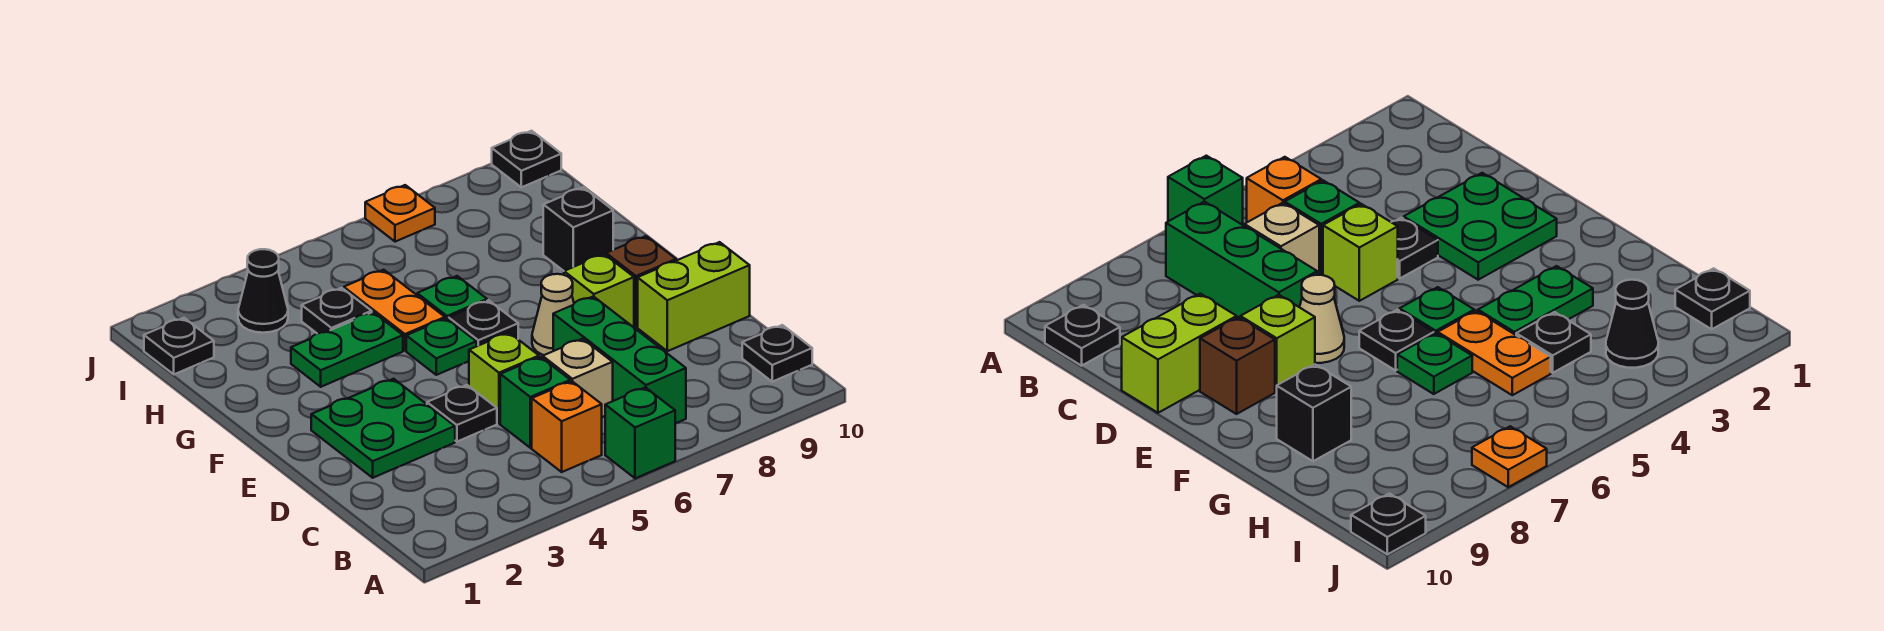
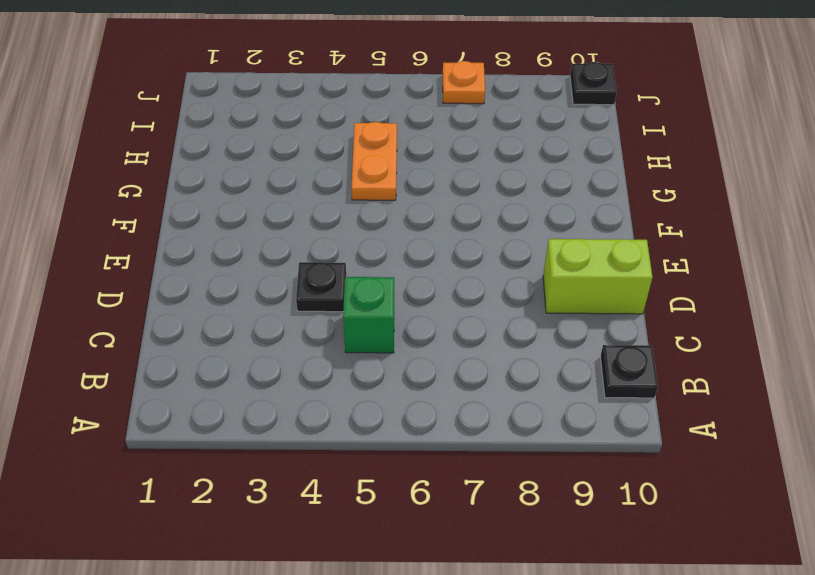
none -> green 1x1 brick [605,387,676,478]
none -> orange 1x1 brick [532,381,602,472]
none -> green 1x3 brick [553,296,686,423]

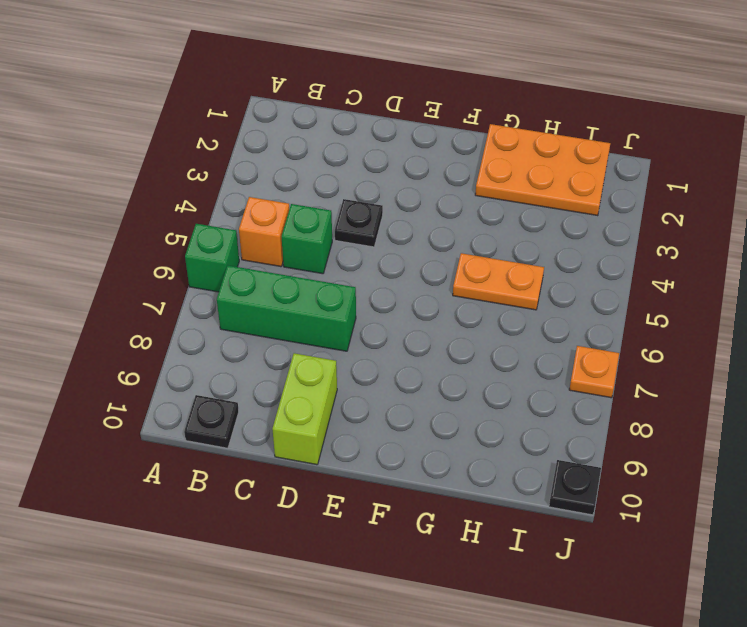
orange 2x3 plate [475,124,610,216] -> black 1x1 plate [144,318,214,374]
none -> tan 1x1 brick [543,339,613,417]
none -> green 2x2 plate [311,379,455,478]
none -> lime 1x1 brick [469,333,539,424]

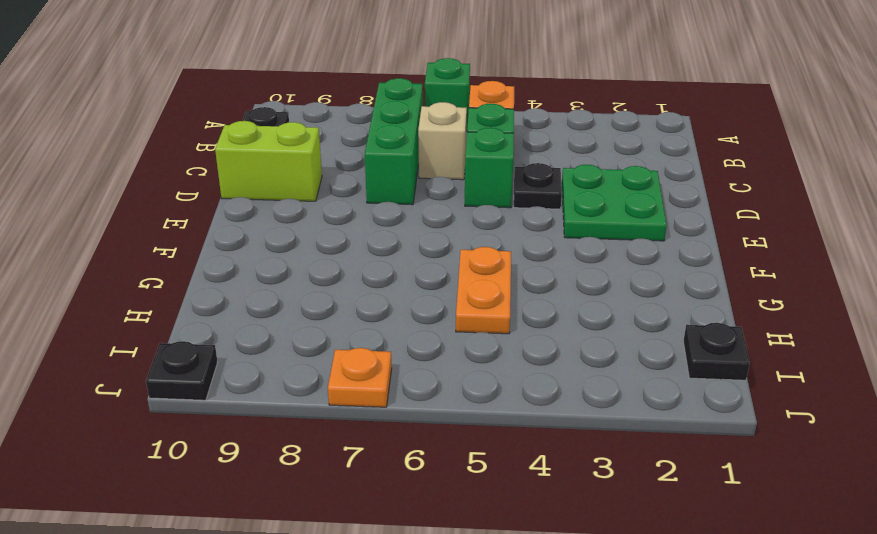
green 1x1 brick [465,128,514,208] -> lime 1x1 brick [469,333,539,424]
none -> tan 1x1 cone [532,274,574,355]
none -> lime 1x1 brick [564,254,634,327]
none -> brown 1x1 brick [606,236,676,327]

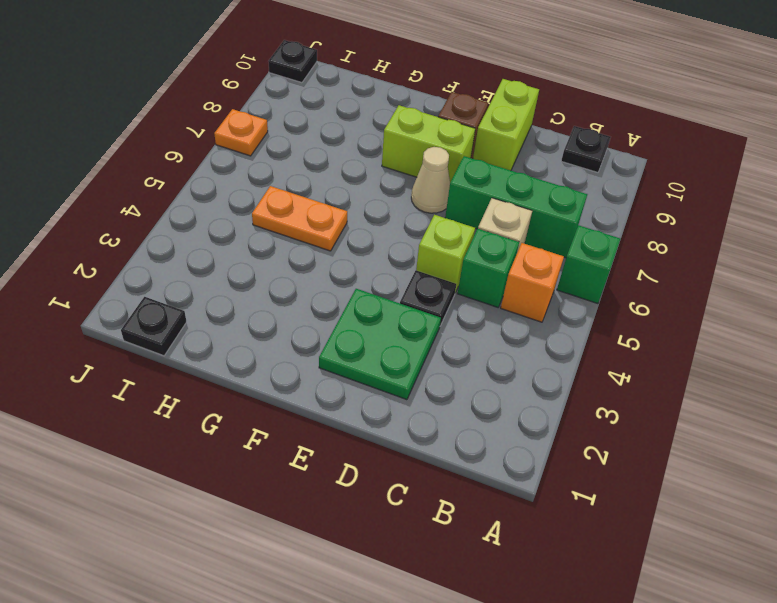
lime 1x2 brick [382,105,475,182] -> lime 1x1 brick [564,254,634,327]
none -> green 1x1 plate [406,318,476,375]
none -> black 1x1 plate [449,300,518,346]
none -> green 1x2 plate [291,312,403,387]

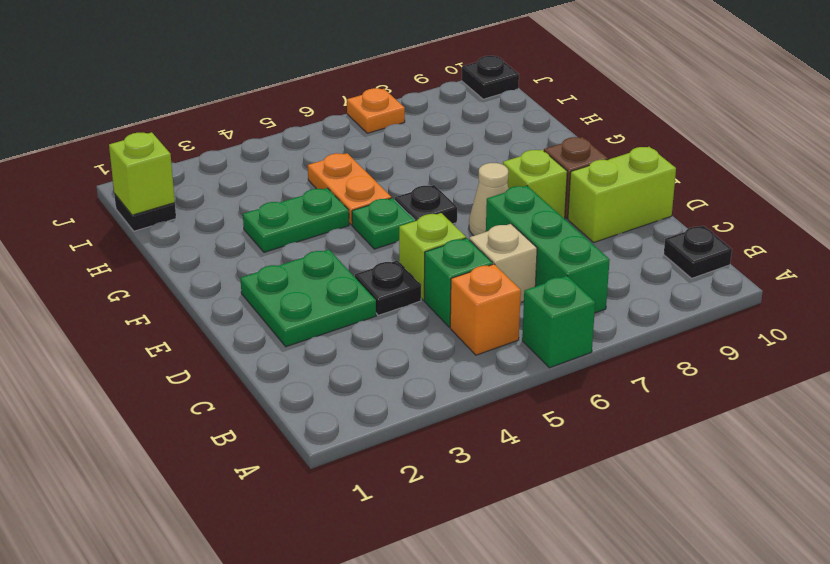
lime 1x1 brick [109,132,175,215] -> none
none -> green 1x1 plate [417,276,487,320]
none -> black 1x1 brick [543,187,613,271]
none -> black 1x1 plate [302,288,372,334]

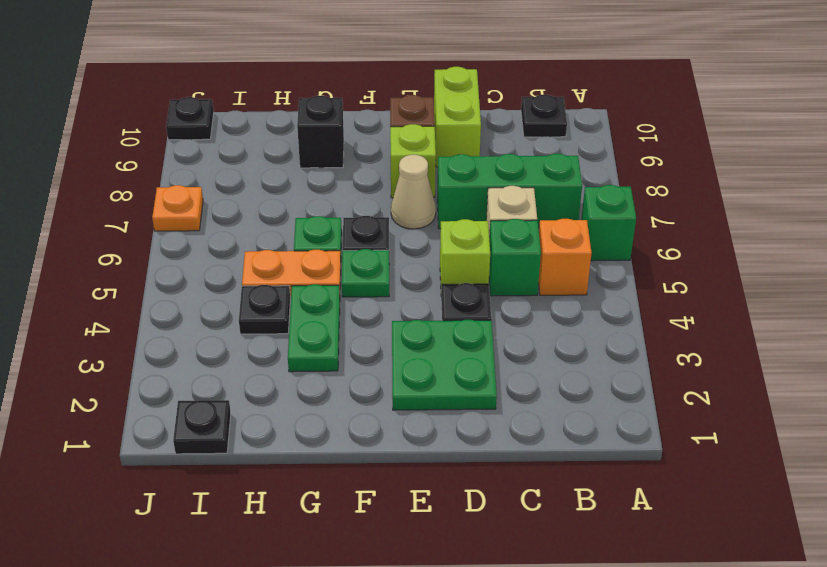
none -> black 1x1 cone [238,249,288,333]

